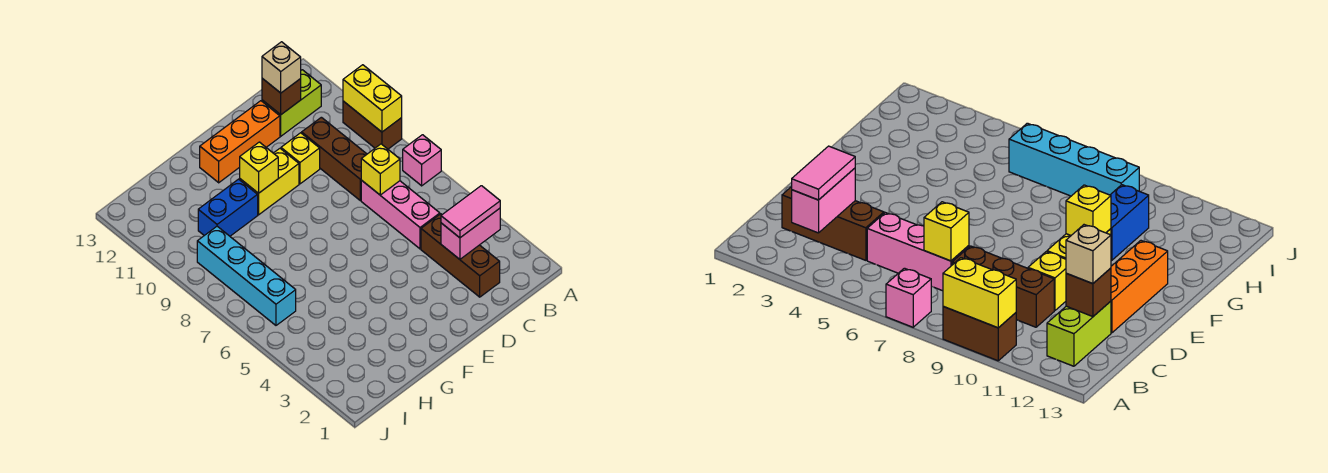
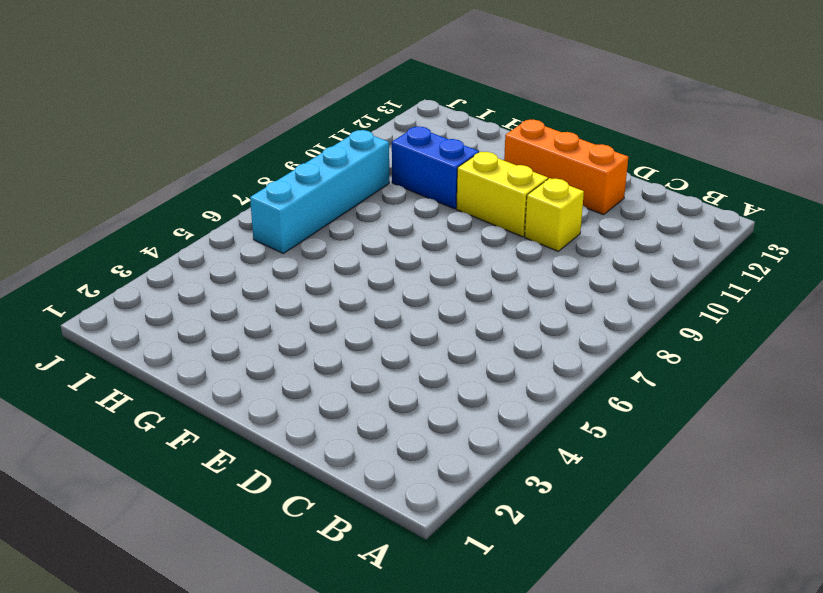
none -> pink 1x1 brick [403,135,441,186]
none -> brown 1x2 brick [343,101,402,149]
none -> lime 1x2 brick [262,70,321,136]

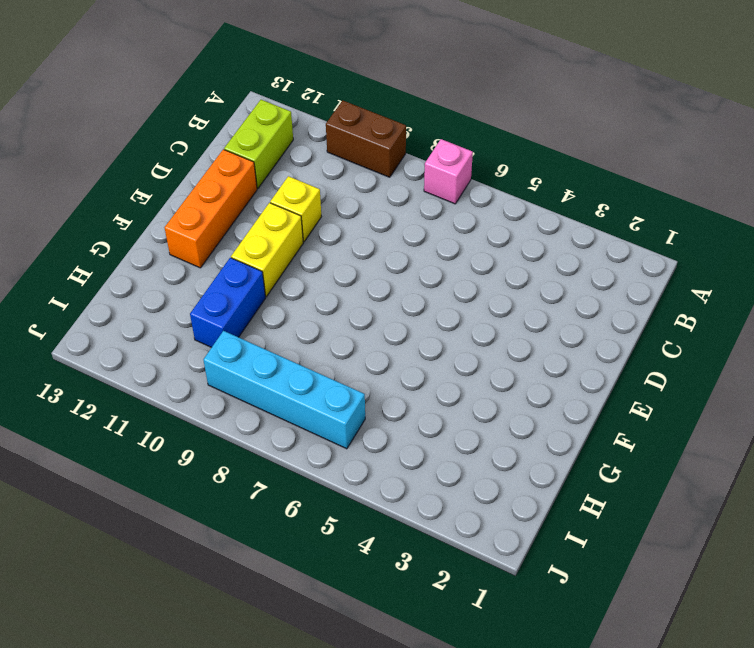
none -> brown 1x3 brick [421,214,500,297]
none -> pink 1x3 brick [361,180,440,249]
none -> brown 1x3 brick [302,117,367,201]

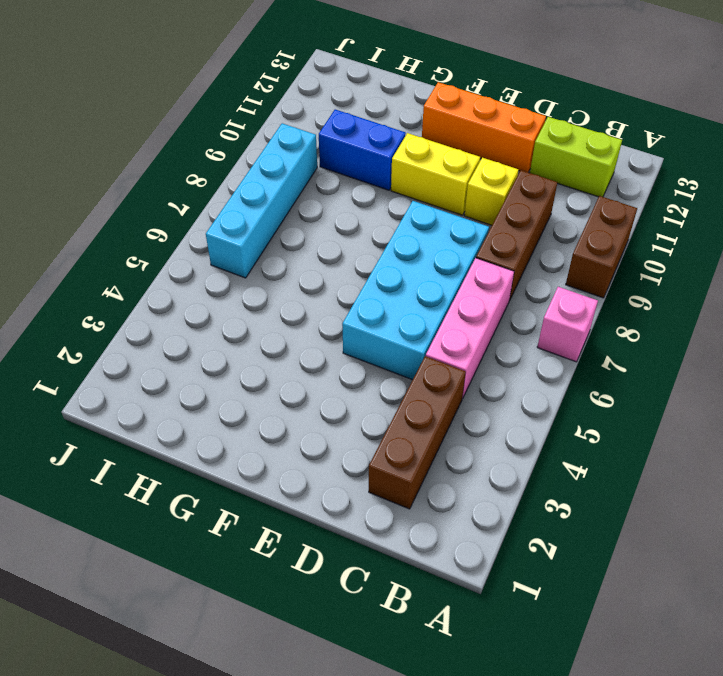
cyan 2x4 brick [342,201,489,380] -> none
none -> yellow 1x2 brick [343,65,402,132]
none -> pink 1x2 brick [441,208,500,259]
none -> yellow 1x1 brick [361,144,400,195]

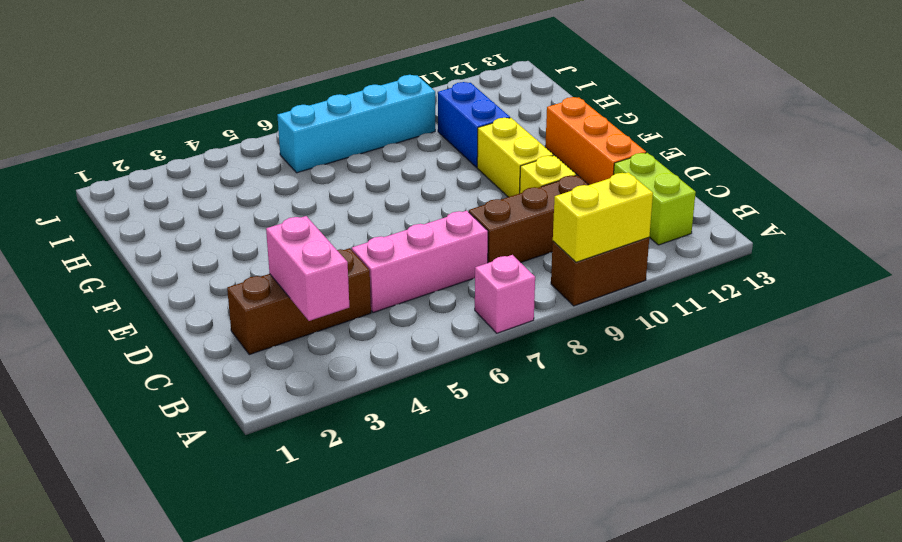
none -> yellow 1x1 brick [361,144,400,195]
none -> brown 1x1 brick [262,78,301,115]
none -> yellow 1x1 brick [240,142,278,193]

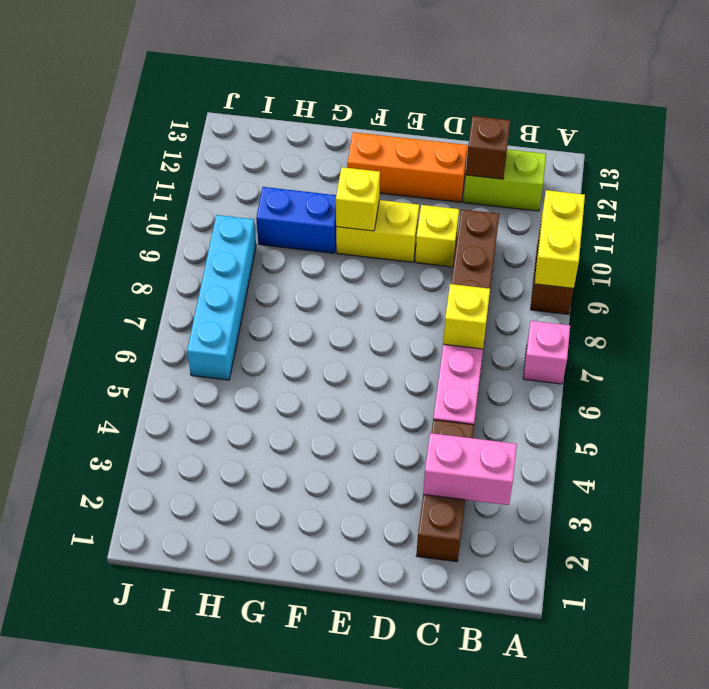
none -> pink 1x2 tile [441,186,500,238]
none -> tan 1x1 brick [262,42,301,93]

